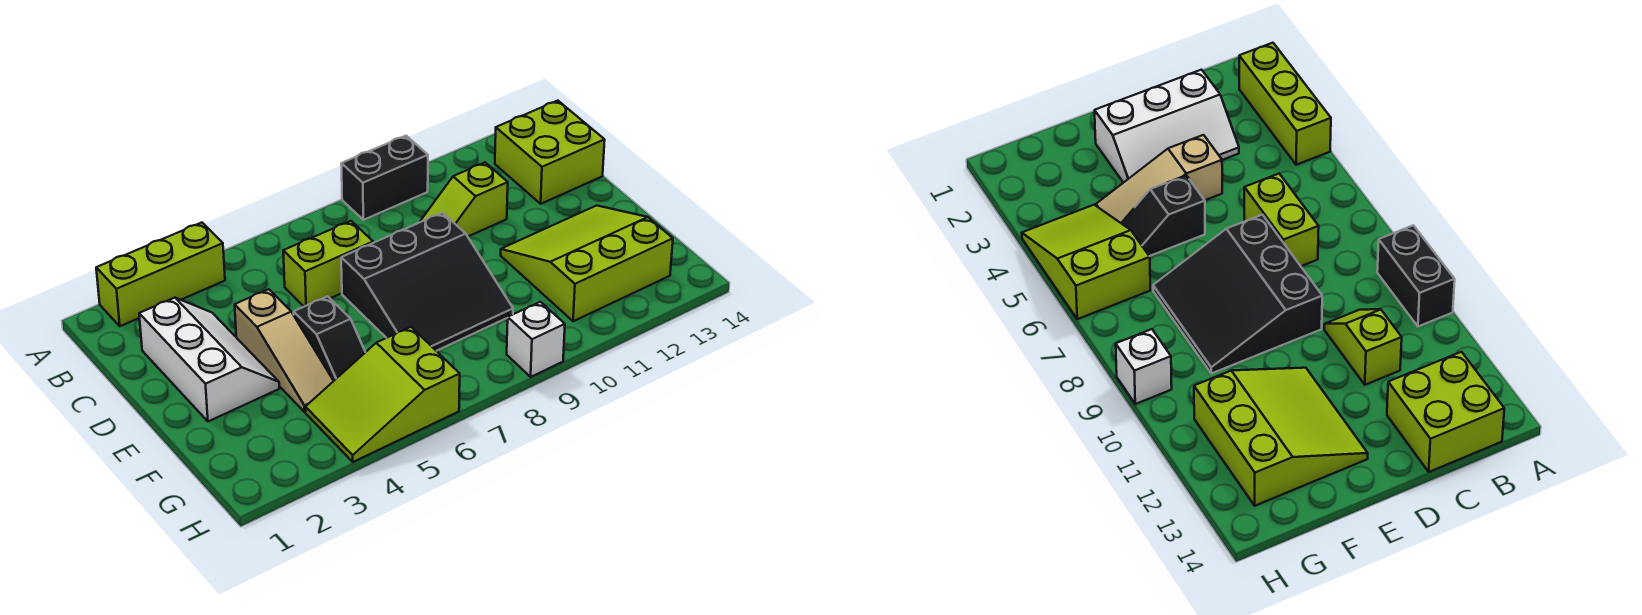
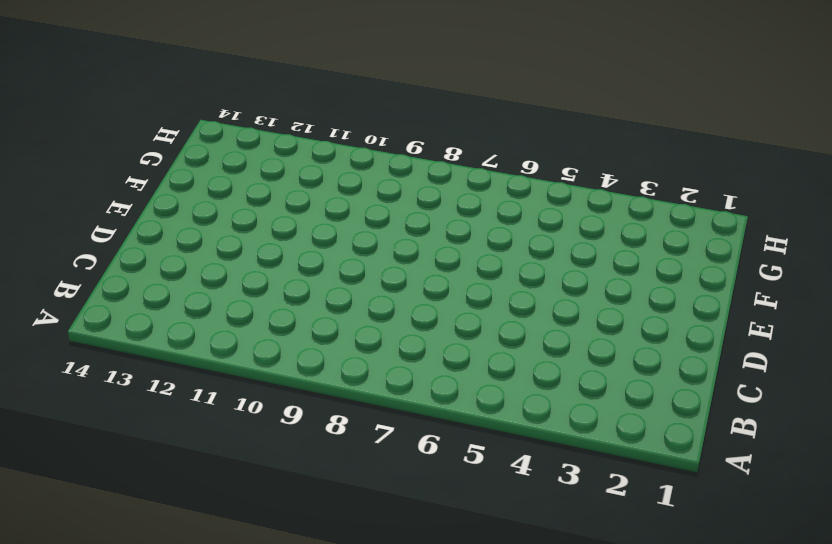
none -> lime 1x3 brick [96,223,225,326]
none -> black 1x2 brick [341,136,428,220]
none -> lime 2x2 brick [495,101,605,204]

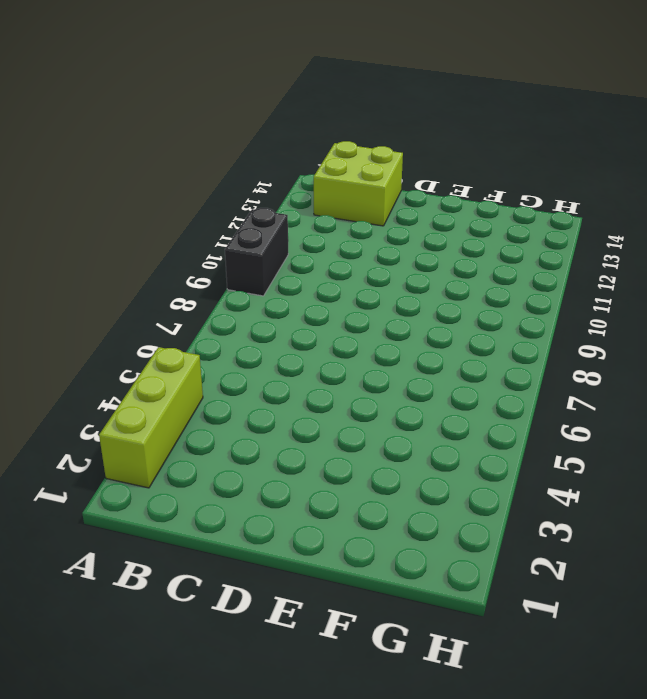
none -> white 2x3 slope [139,298,279,421]
none -> lime 1x2 brick [283,221,373,307]
none -> lime 1x2 slope [420,163,508,236]

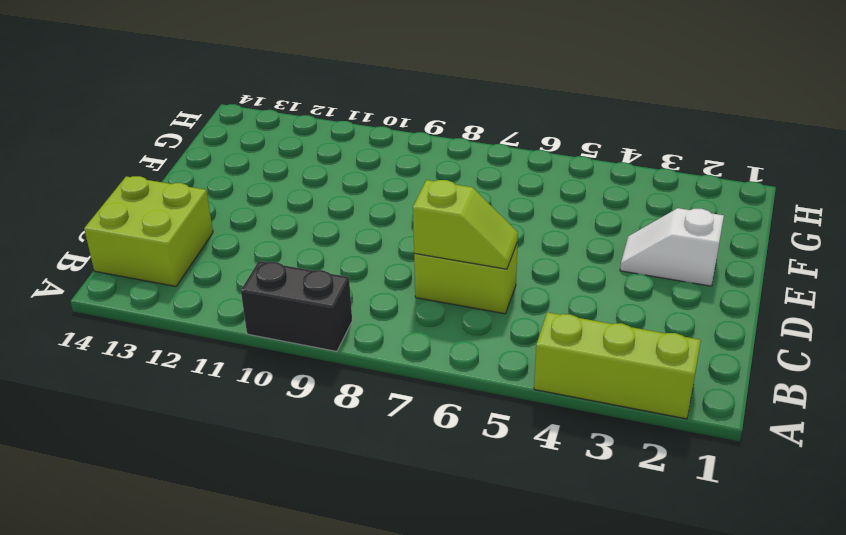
lime 1x2 slope [413,180,518,269] -> lime 1x2 slope moved to [420,163,508,236]
white 1x2 slope [620,208,724,286] -> white 2x3 slope [139,298,279,421]
none -> tan 1x3 slope [235,289,333,412]
none -> black 3x3 slope [341,213,513,351]
none -> black 1x2 slope [294,296,365,381]

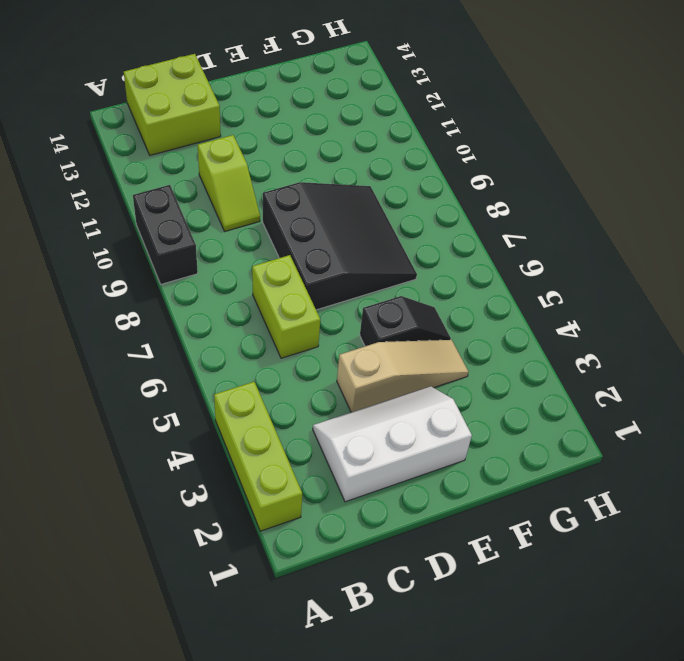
none -> lime 3x3 slope [501,206,673,321]
none -> lime 2x3 slope [306,327,460,462]
none -> white 1x1 brick [507,302,565,377]

